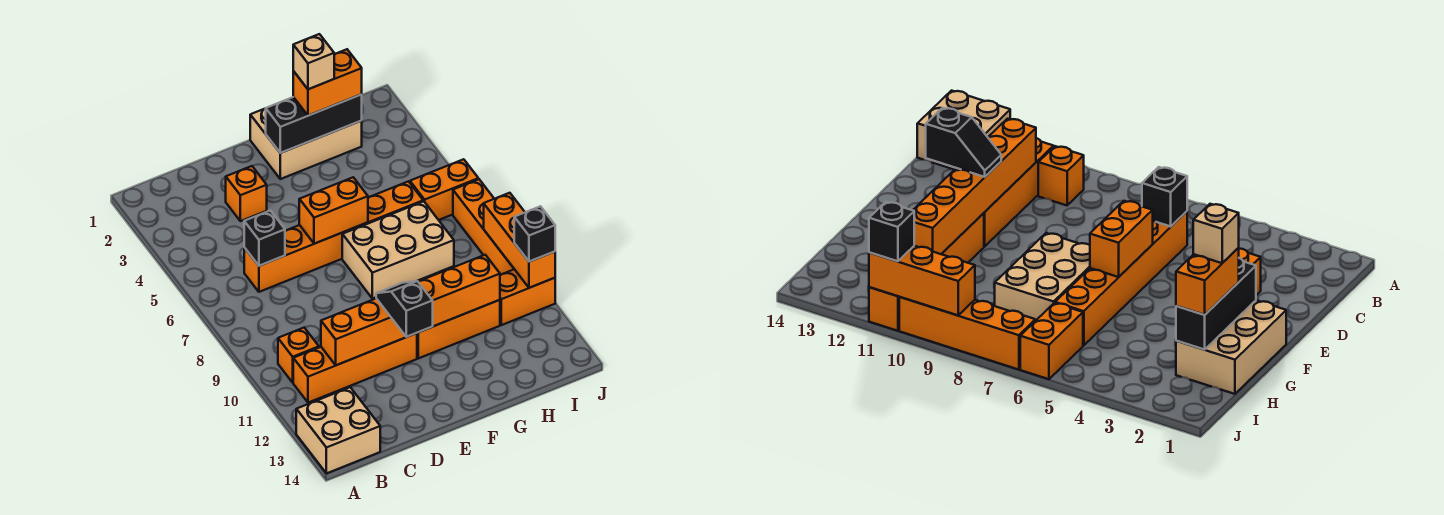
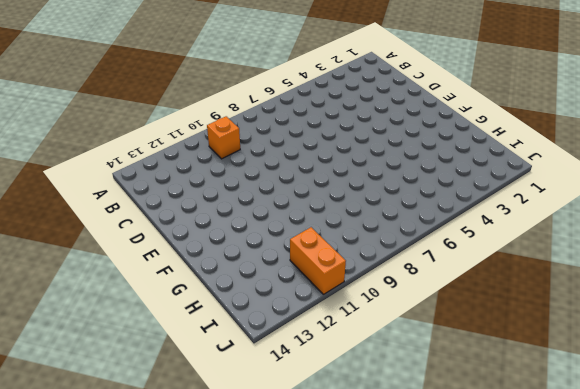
none -> tan 2x2 brick [296,387,380,473]
none -> orange 1x4 brick [293,333,417,403]
none -> orange 1x6 brick [244,181,423,292]

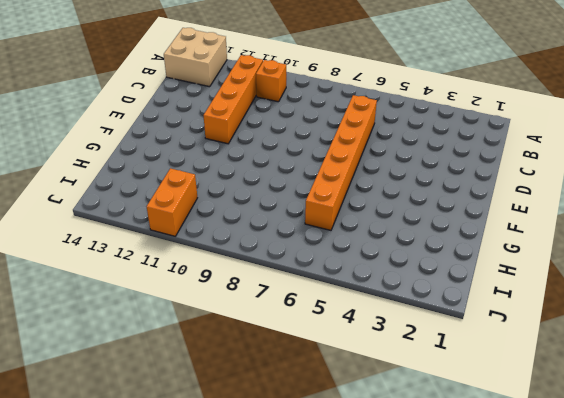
none -> orange 1x1 brick [226,166,267,221]
none -> tan 2x3 brick [250,108,362,179]
none -> tan 2x3 brick [342,201,454,299]

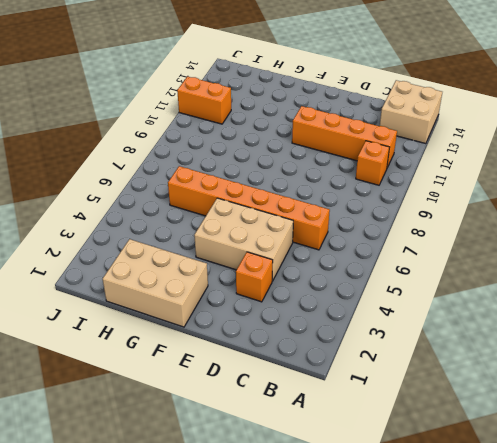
tan 2x3 brick [194,198,293,281] -> tan 2x3 brick moved to [342,201,454,299]
none -> orange 1x3 brick [417,300,500,358]
none -> orange 1x2 brick [410,159,478,220]
none -> orange 1x4 brick [453,179,514,275]

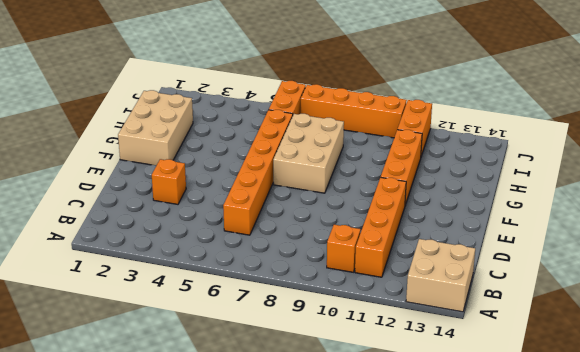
none -> black 1x1 brick [244,211,285,266]
none -> orange 1x6 brick [321,255,500,365]
none -> orange 1x2 brick [299,177,368,244]

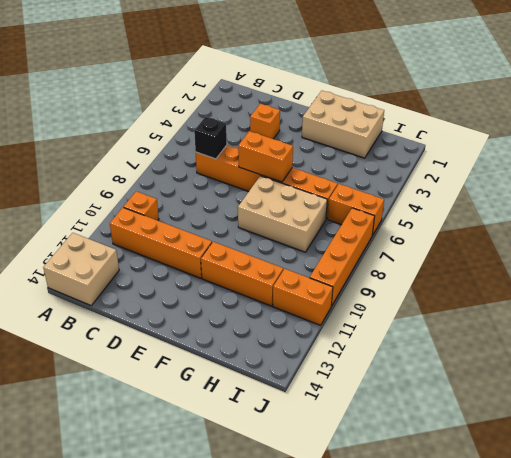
none -> orange 1x6 brick [321,255,500,365]
none -> black 1x3 brick [266,94,362,153]
none -> orange 1x3 brick [484,193,555,288]

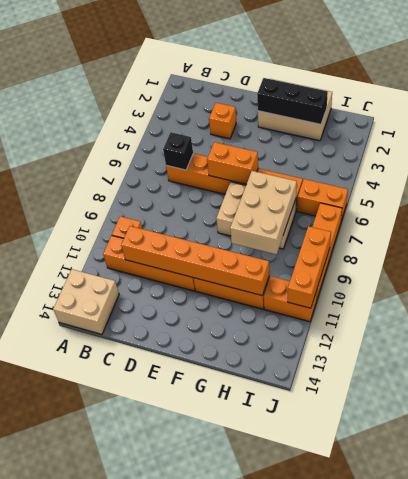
tan 2x3 brick [230,171,297,254] -> none
none -> black 1x2 slope [376,281,433,337]
none -> orange 1x2 brick [293,49,362,116]
none -> black 1x1 brick [514,206,555,262]

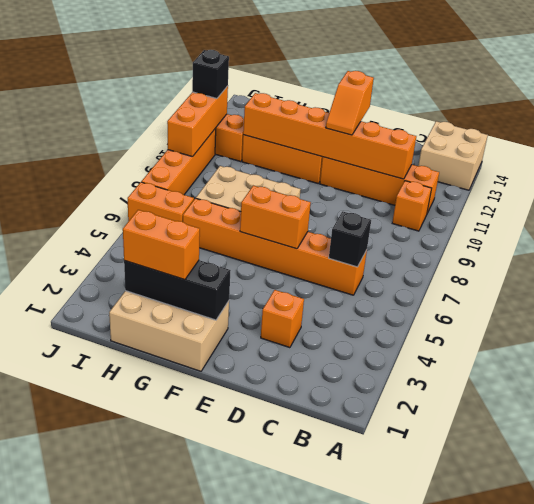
orange 1x2 slope [326,71,374,135] -> black 1x2 slope [376,281,433,337]
none -> tan 1x1 brick [293,34,334,89]

